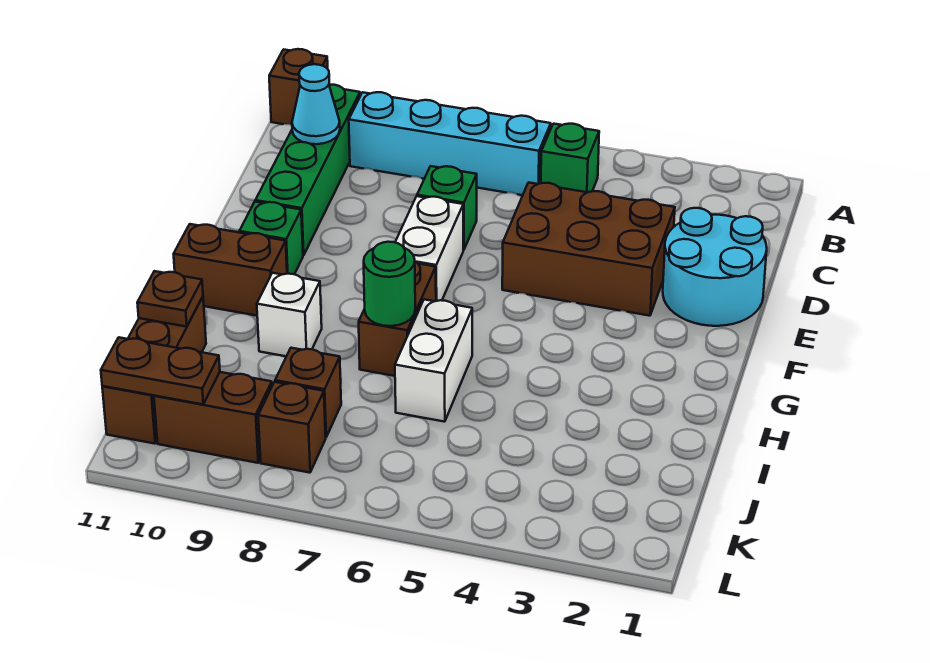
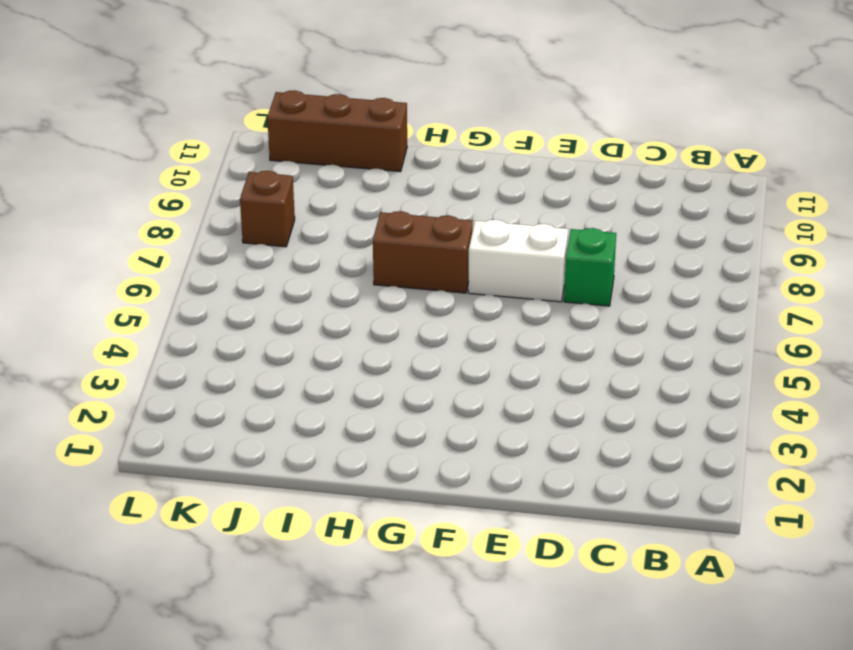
none -> brown 1x1 brick [269,49,328,125]
none -> green 1x1 brick [541,124,599,192]
none -> cyan 1x4 brick [349,92,551,195]

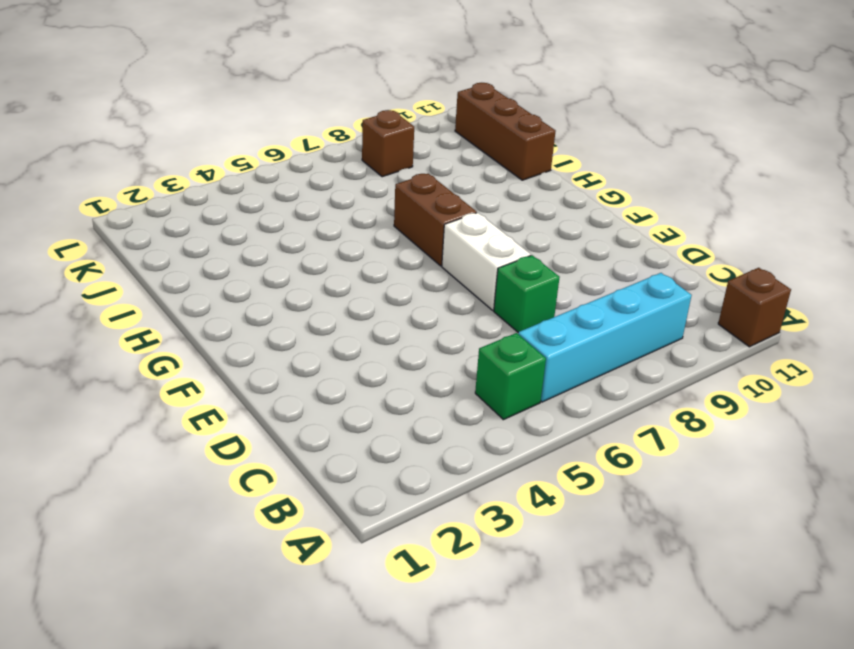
none -> green 1x4 brick [255,85,360,255]
none -> cyan 2x2 round brick [663,208,767,326]
none -> brown 2x3 brick [502,183,675,316]

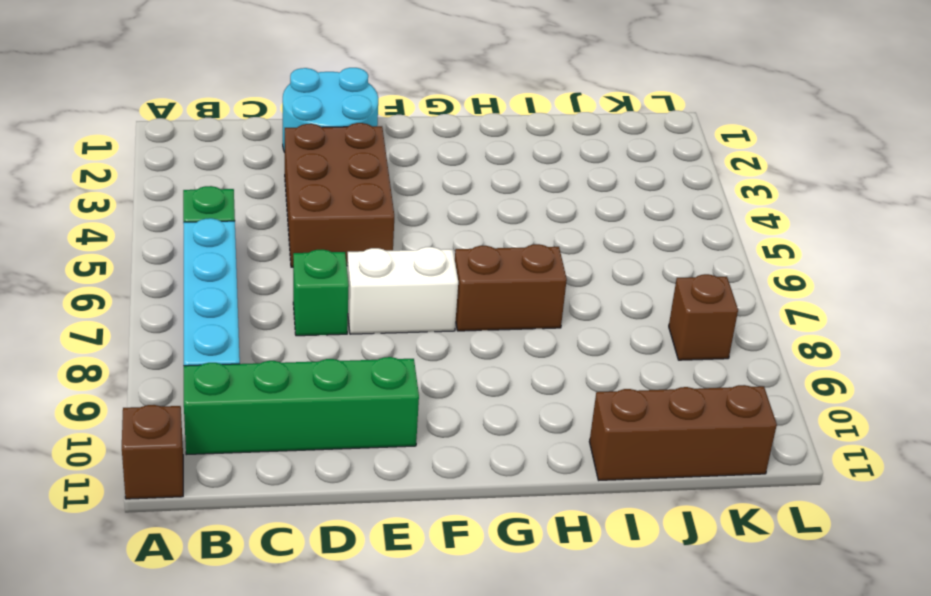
none -> green 1x1 brick [239,202,303,274]
none -> brown 1x2 brick [174,224,287,316]
none -> white 1x2 brick [395,299,472,422]

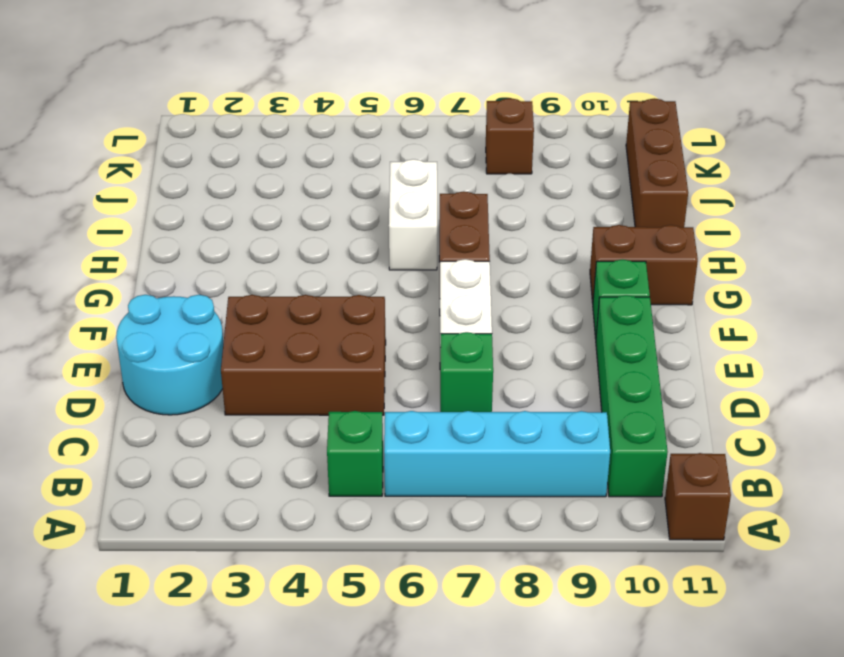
none -> white 1x1 brick [257,273,322,356]
none -> brown 1x1 brick [275,348,341,437]
none -> brown 1x2 brick [154,372,272,463]

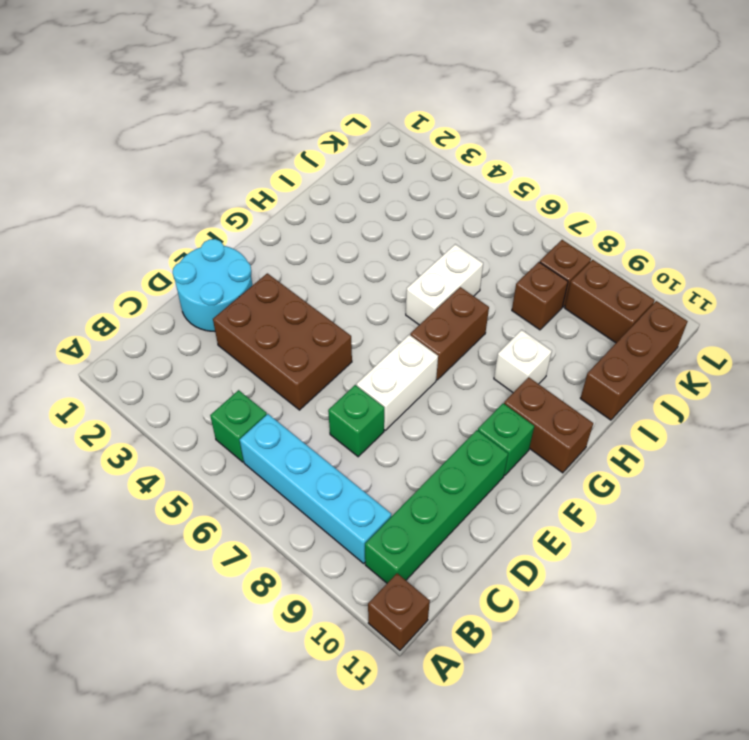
none -> cyan 1x1 cone [292,64,340,144]
none -> green 1x1 round brick [364,242,415,326]
none -> brown 1x1 plate [137,271,203,327]

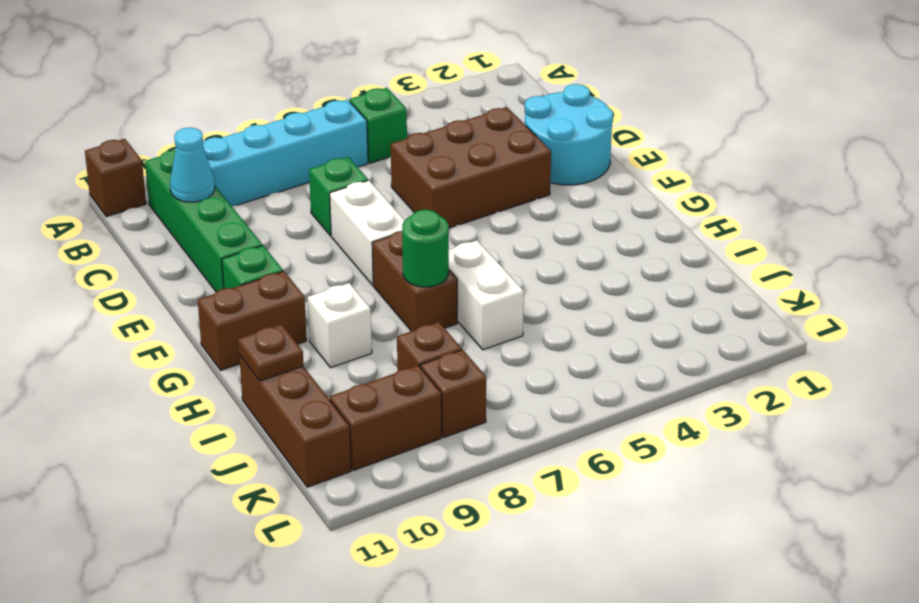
none -> brown 1x2 plate [101,337,220,404]

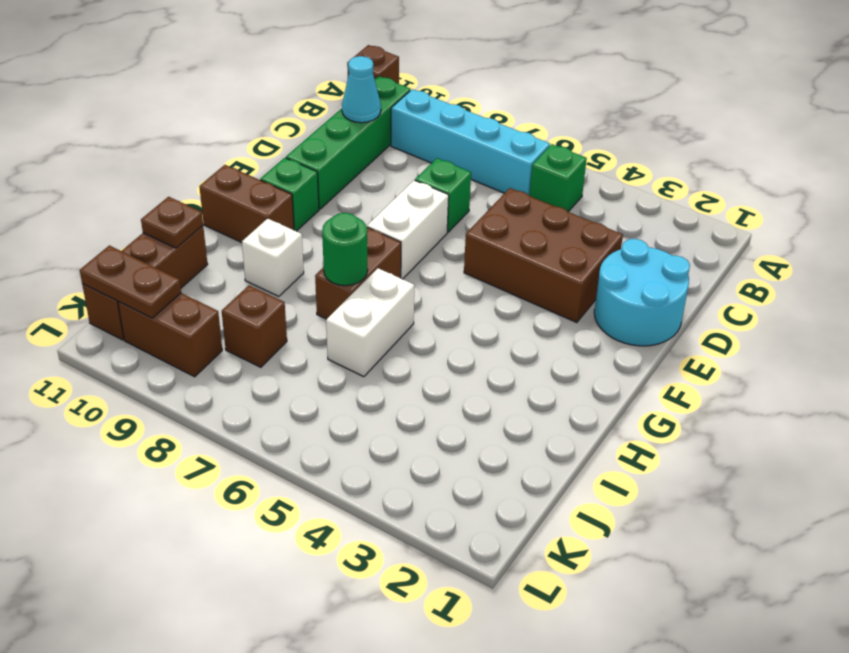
none -> brown 1x1 brick [258,382,326,473]

